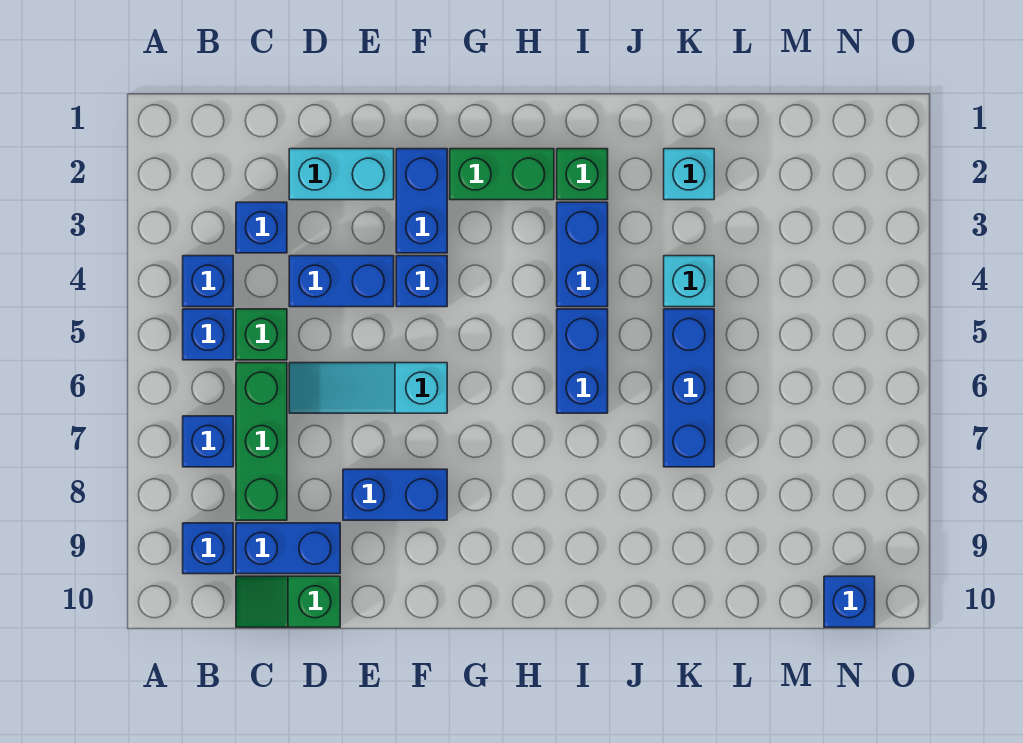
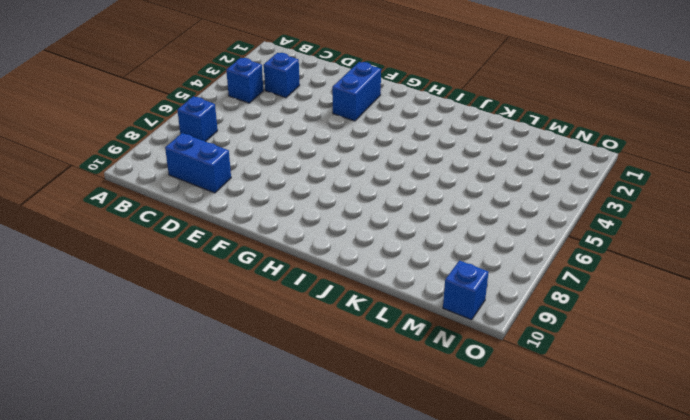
none -> blue 1x1 brick [183,309,233,360]
none -> blue 1x1 brick [183,523,233,574]
none -> green 1x1 brick [236,309,287,360]

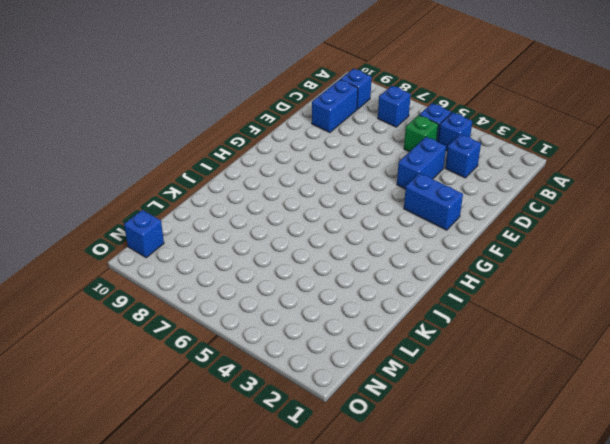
none -> green 1x3 brick [236,363,287,520]
none -> green 1x2 slope [236,576,340,627]
none -> cyan 1x2 brick [289,149,394,200]

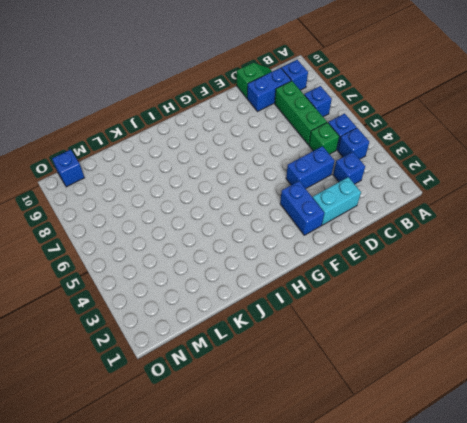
none -> cyan 1x3 slope [289,363,447,413]
none -> blue 1x2 brick [343,469,447,520]
none -> blue 1x1 brick [396,256,447,307]

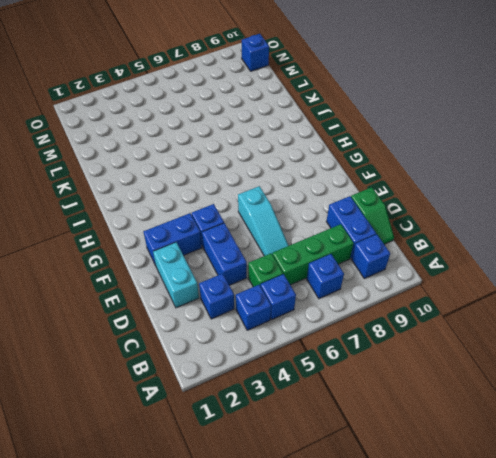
none -> blue 1x2 brick [343,469,447,520]
none -> green 1x2 brick [450,149,554,200]
none -> green 1x1 brick [557,149,608,200]

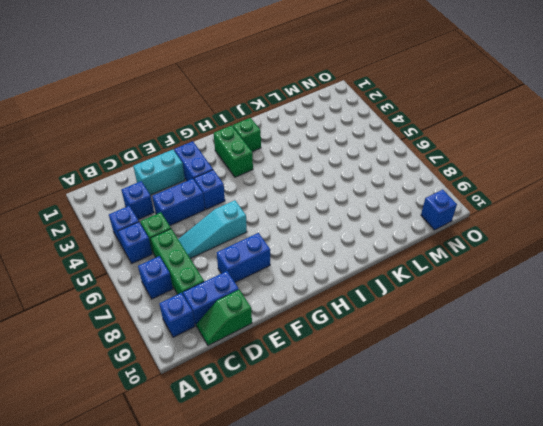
green 1x2 brick [214,125,253,177] -> green 1x2 brick turned to [450,149,554,200]
none -> blue 1x2 brick [557,202,608,307]
none -> blue 1x2 brick [557,309,608,413]
none -> cyan 1x1 brick [664,149,714,200]

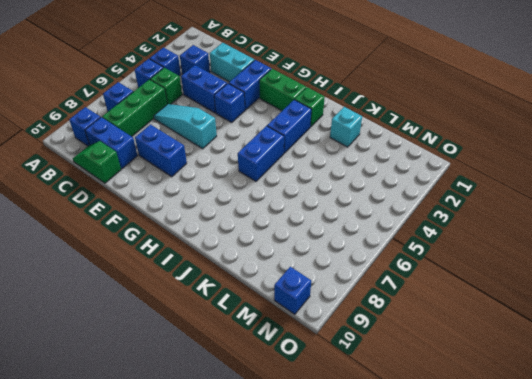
none -> cyan 1x1 brick [664,256,714,307]
none -> blue 1x3 brick [664,309,714,467]

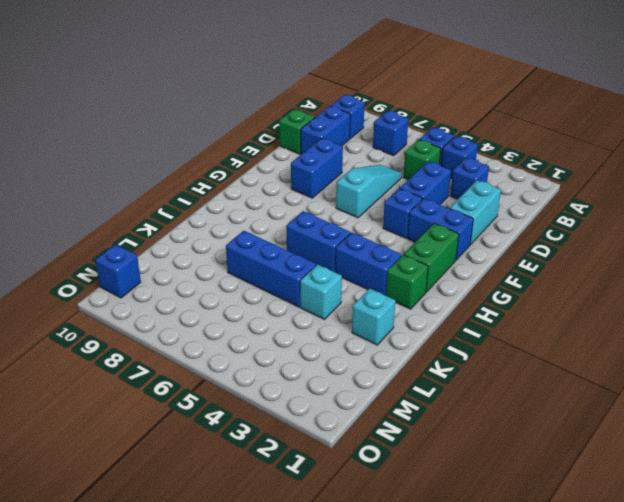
none -> green 1x3 brick [236,363,287,520]

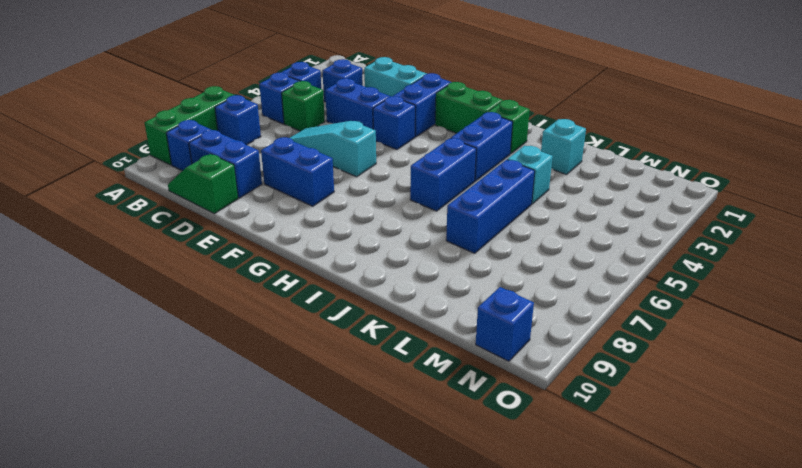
green 1x3 brick [145,86,234,165] -> green 1x3 brick moved to [236,363,287,520]

